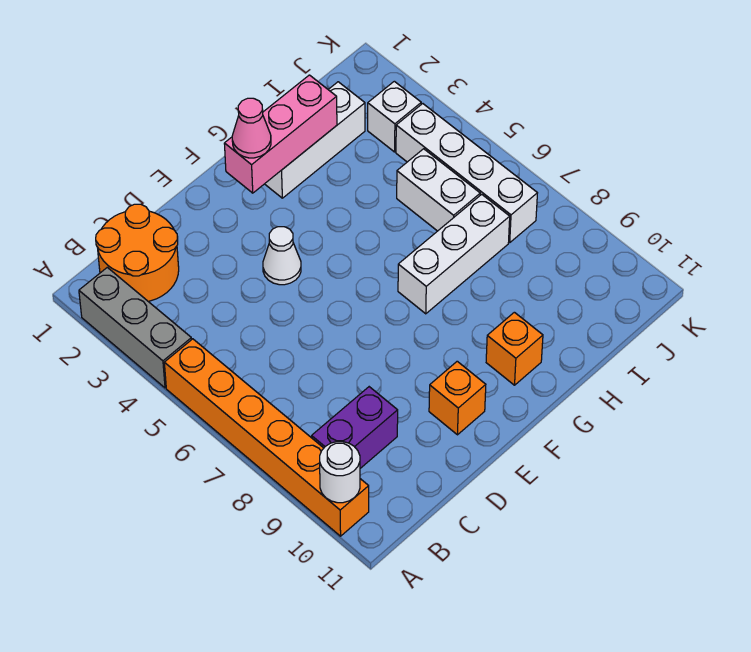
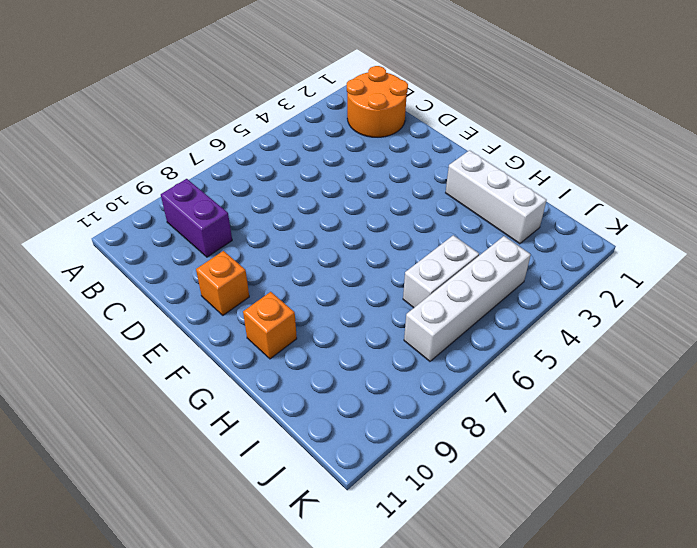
none -> grey 1x3 brick [79,267,192,388]
none -> orange 1x6 brick [164,339,369,536]
none -> white 1x1 cone [263,227,301,285]

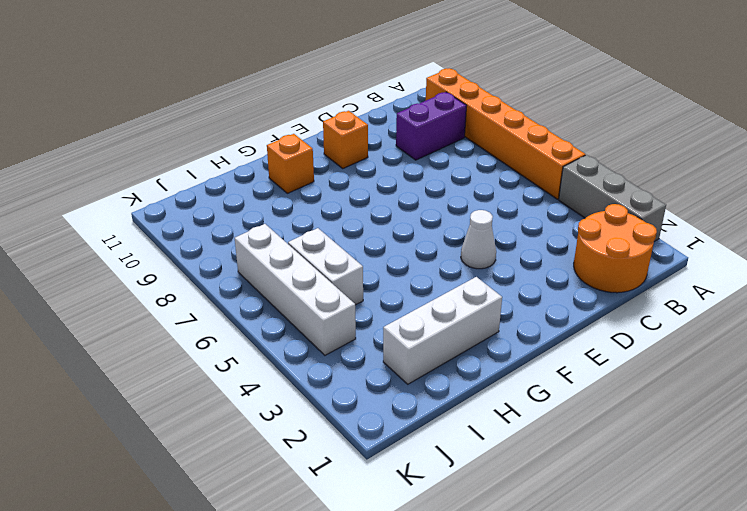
none -> white 1x3 brick [398,194,510,314]
none -> white 1x1 brick [368,81,421,152]
none -> white 1x1 round brick [320,442,360,503]

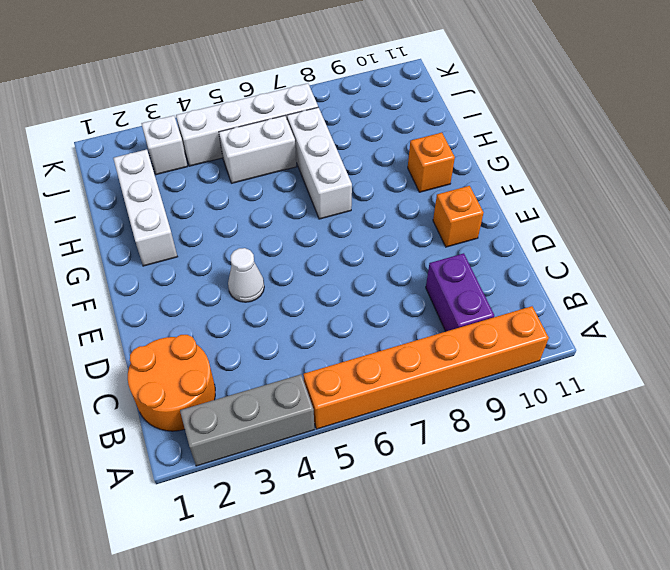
none -> white 1x1 round brick [320,442,360,503]
none -> pink 1x3 brick [224,75,337,193]
none -> pink 1x1 cone [232,98,271,158]

